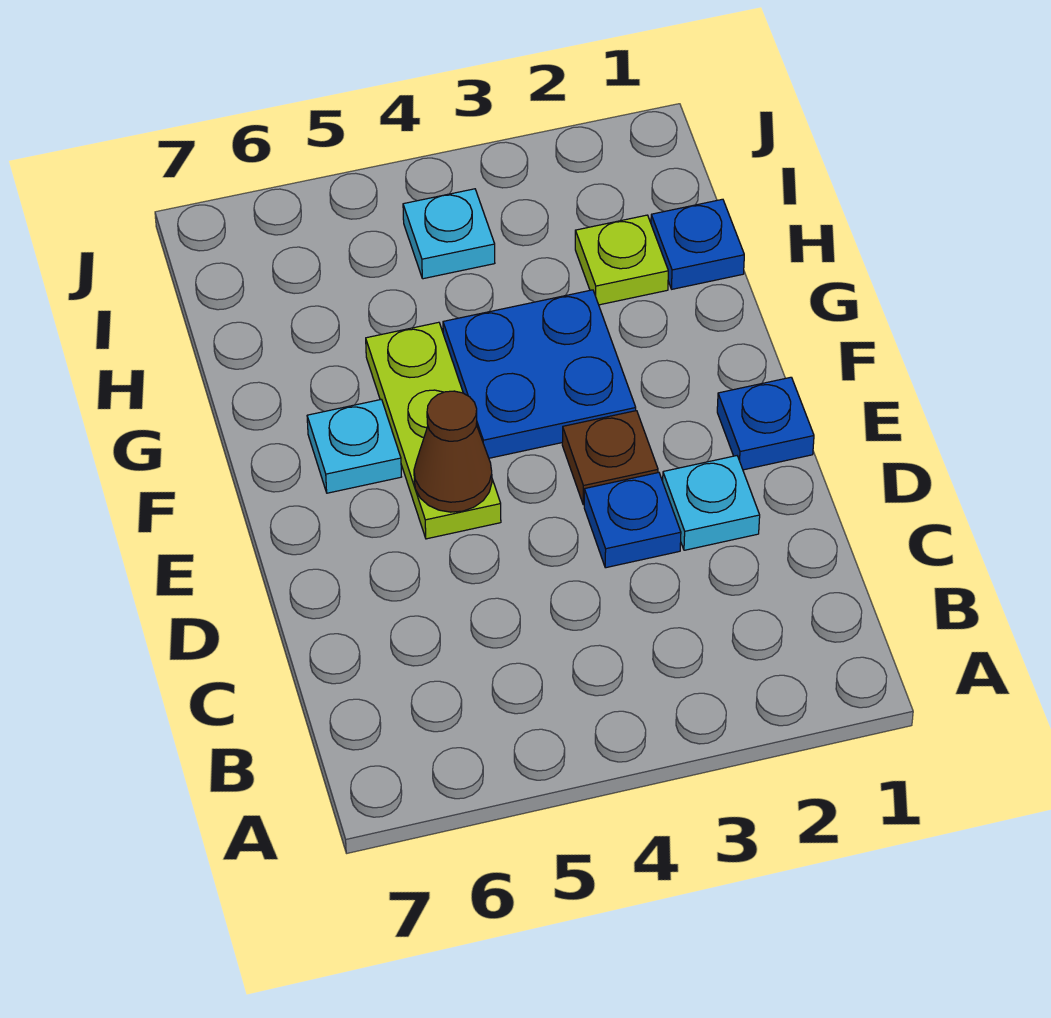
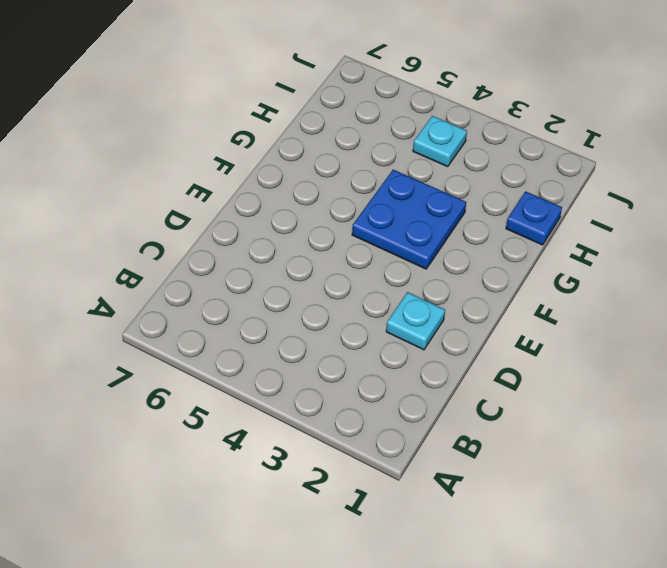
none -> blue 1x1 plate [584,473,681,568]
none -> blue 1x1 plate [717,377,814,470]

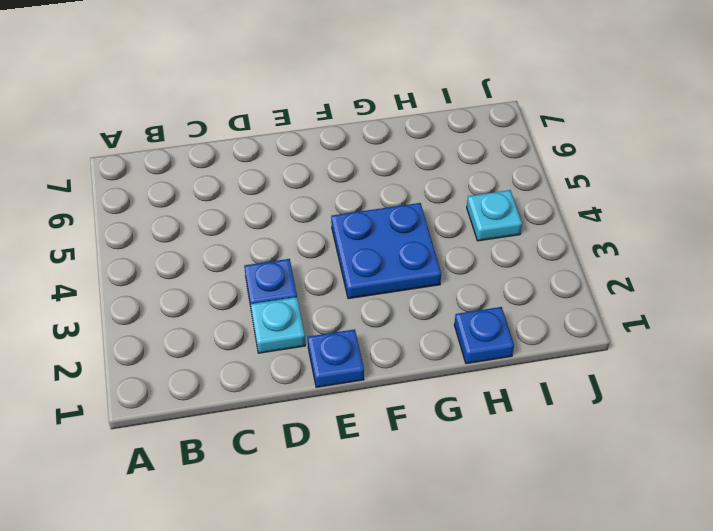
none -> brown 1x1 plate [562,411,658,505]
none -> lime 1x3 plate [366,322,501,539]

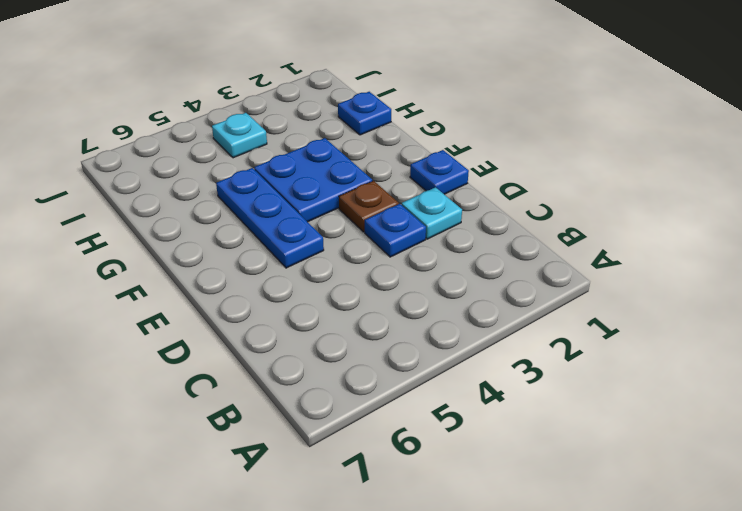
blue 1x3 plate [216,168,324,268] -> lime 1x3 plate [366,322,501,539]
none -> cyan 1x1 plate [307,399,401,493]
none -> lime 1x1 plate [575,215,668,305]

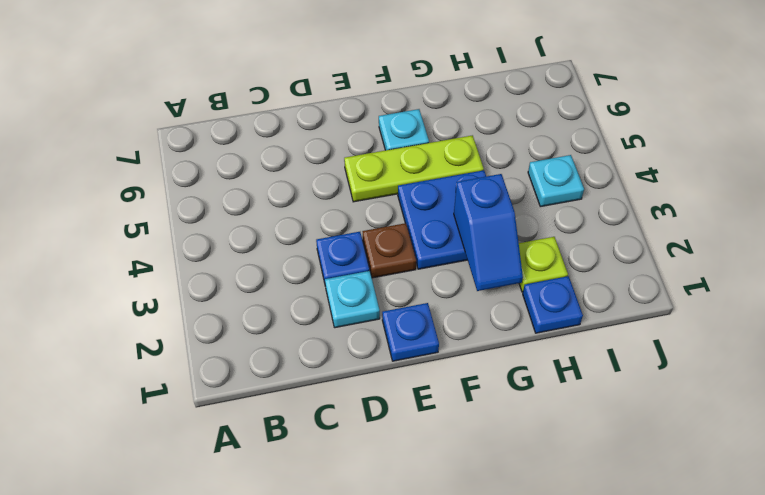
blue 1x2 slope [454,174,523,291] -> none
none -> brown 1x1 cone [414,391,492,512]

